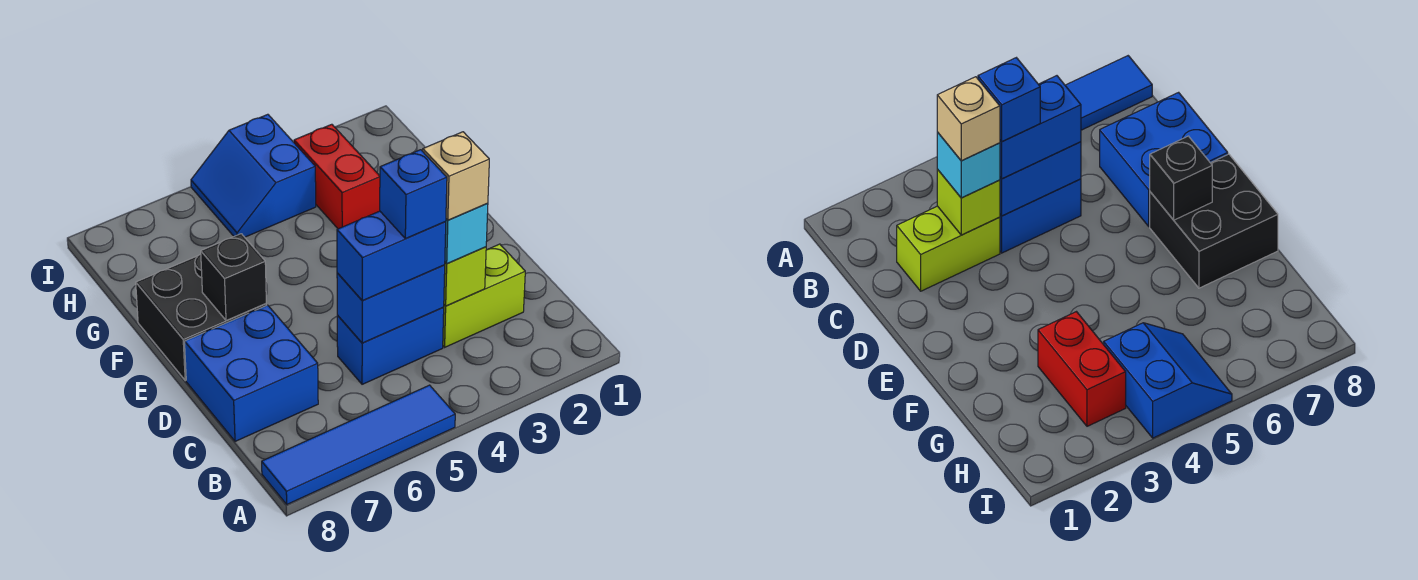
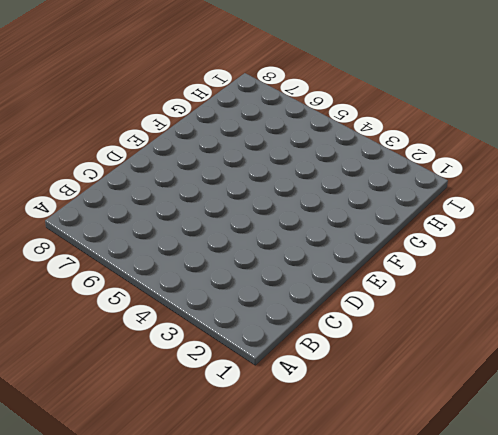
none -> blue 1x4 tile [262,385,455,504]
none -> lime 1x2 brick [443,244,525,347]
none -> blue 1x2 brick [337,308,444,384]

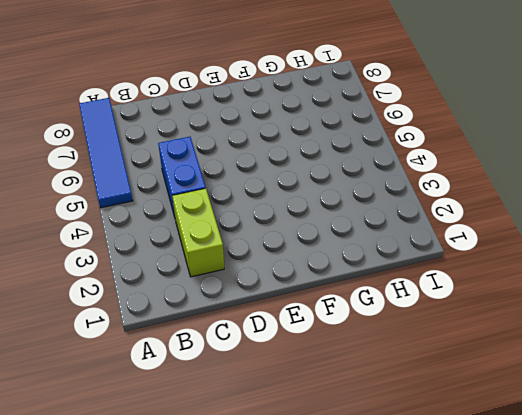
none -> blue 2x2 brick [184,305,318,441]
none -> black 2x2 brick [136,254,267,380]
none -> red 1x2 brick [294,124,380,229]

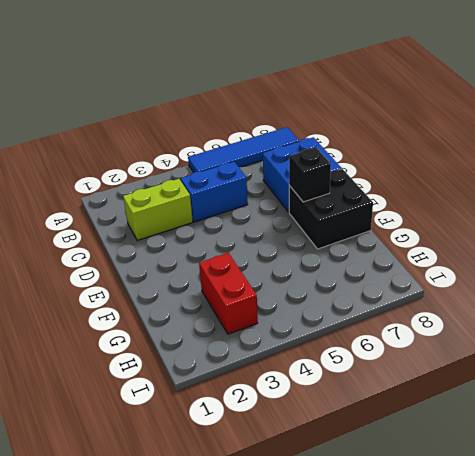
none -> blue 2x2 slope [191,114,316,237]
none -> lime 1x1 brick [444,247,486,306]
none -> blue 1x2 brick [337,265,445,343]

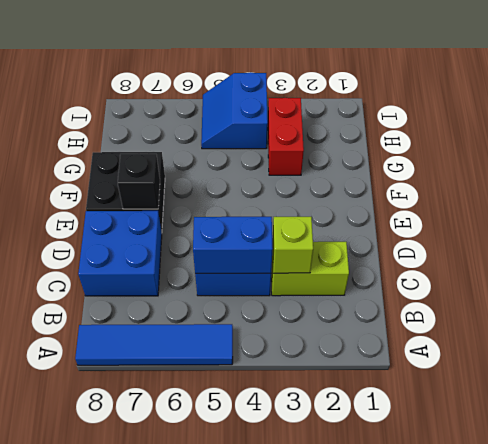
none -> cyan 1x1 brick [445,203,488,264]
none -> blue 1x2 brick [337,211,446,301]
none -> tan 1x1 brick [423,132,489,220]

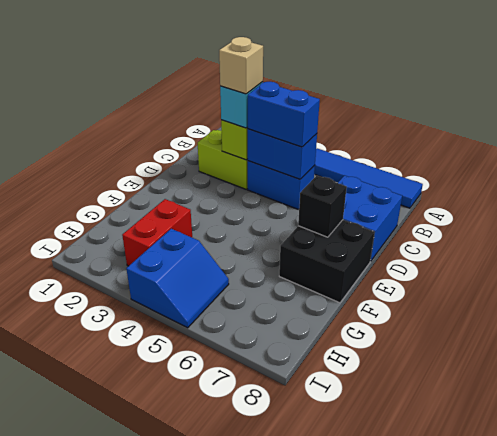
none -> blue 1x1 brick [380,150,447,239]

